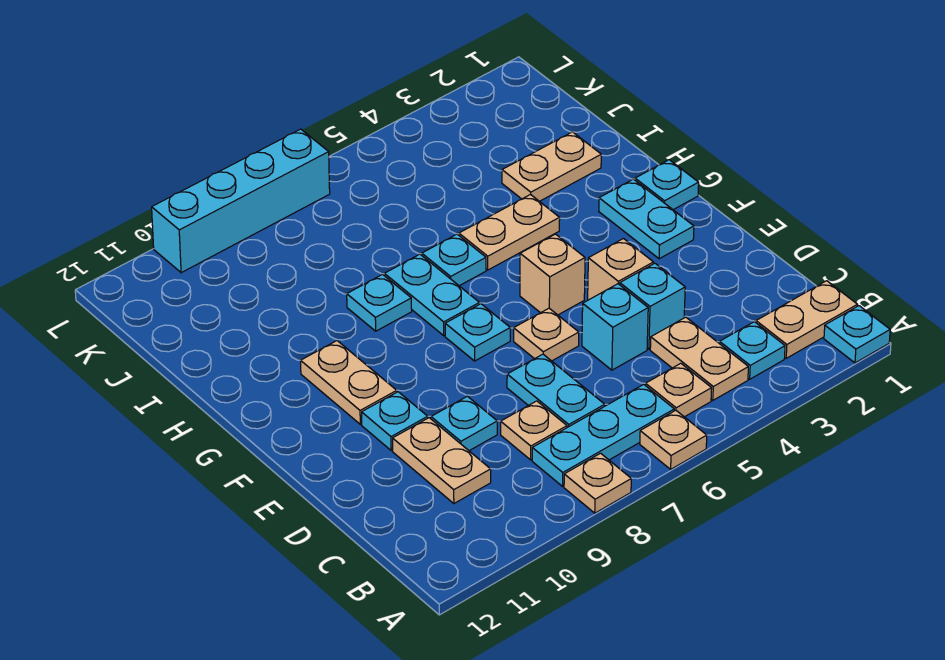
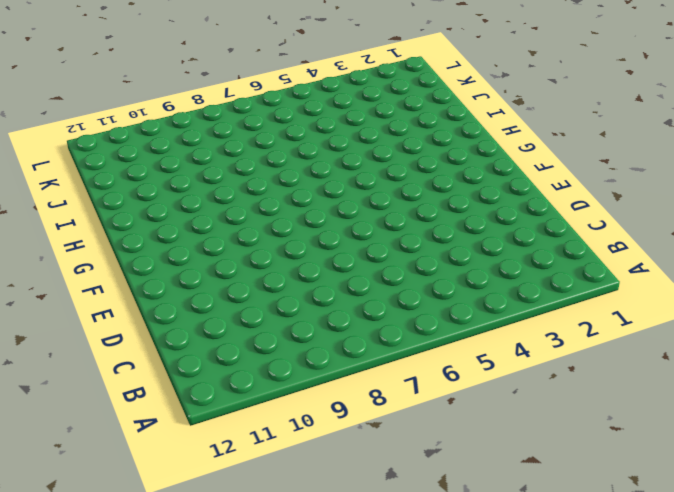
none -> cyan 1x1 plate [824,306,890,363]
none -> tan 1x1 plate [640,410,707,469]
none -> tan 1x1 plate [564,453,631,513]

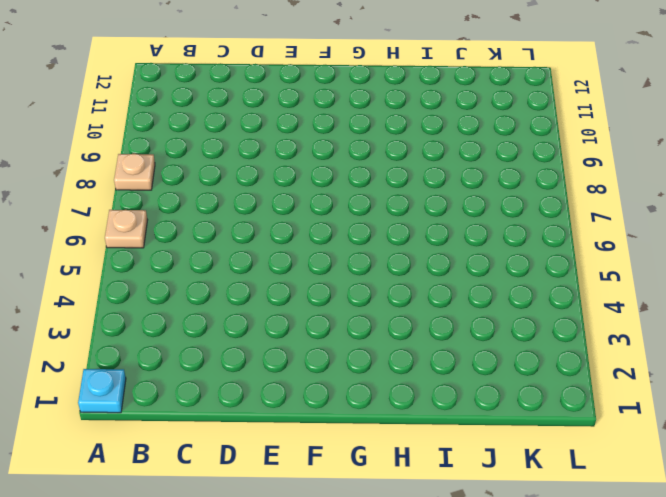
none -> tan 1x2 plate [756,281,857,358]
none -> cyan 1x1 plate [719,322,785,379]
none -> tan 1x2 plate [650,317,748,400]

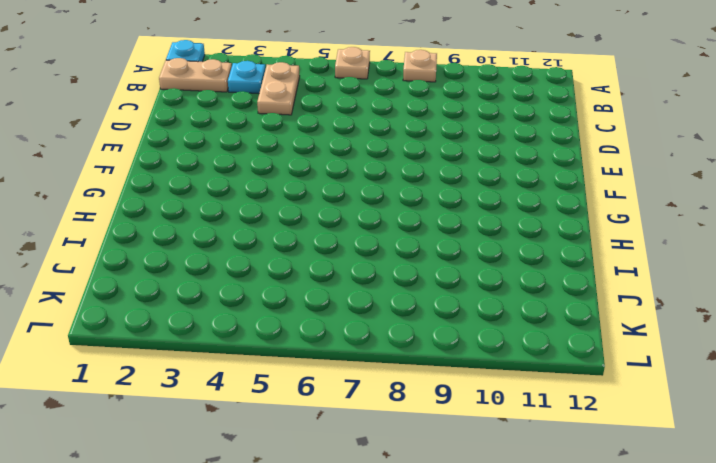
none -> tan 1x1 plate [645,363,712,417]
none -> cyan 1x3 plate [532,384,674,486]
none -> cyan 1x2 plate [507,354,605,427]

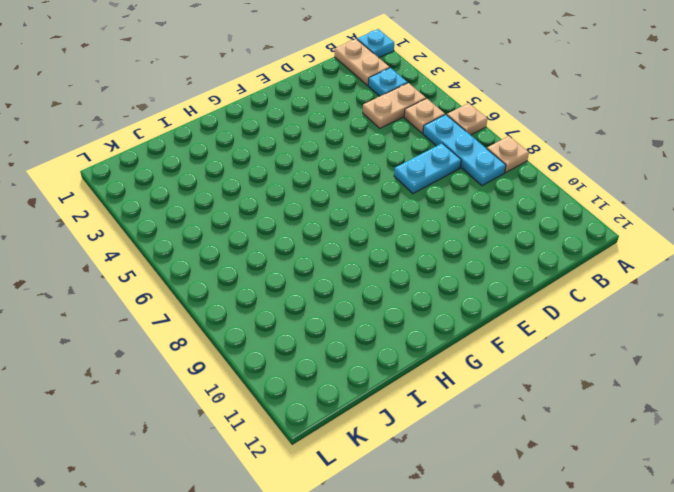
none -> tan 1x1 plate [501,401,567,460]
none -> tan 1x2 plate [393,418,491,504]
none -> cyan 1x1 brick [620,263,685,349]

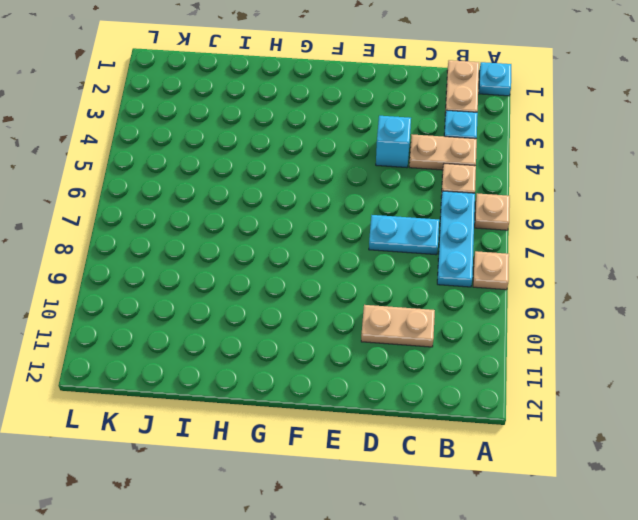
none -> tan 1x1 plate [501,401,567,460]
none -> cyan 1x1 brick [582,284,648,370]
none -> cyan 1x1 plate [431,396,497,451]

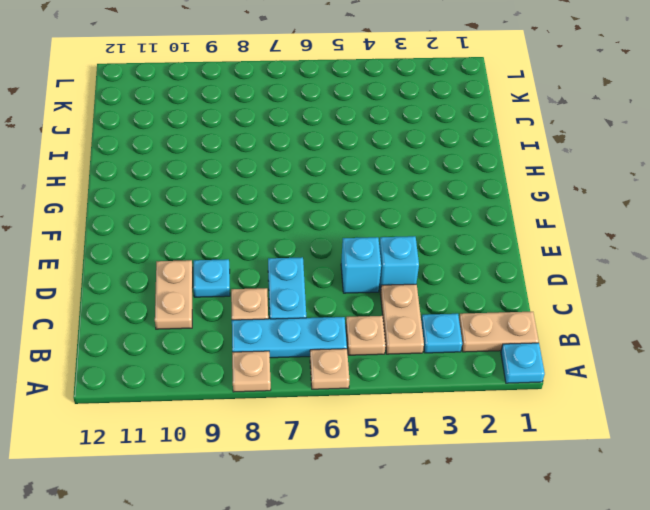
none -> tan 1x1 brick [588,239,653,300]
none -> tan 1x1 plate [514,308,579,361]
none -> cyan 1x1 plate [362,392,428,450]

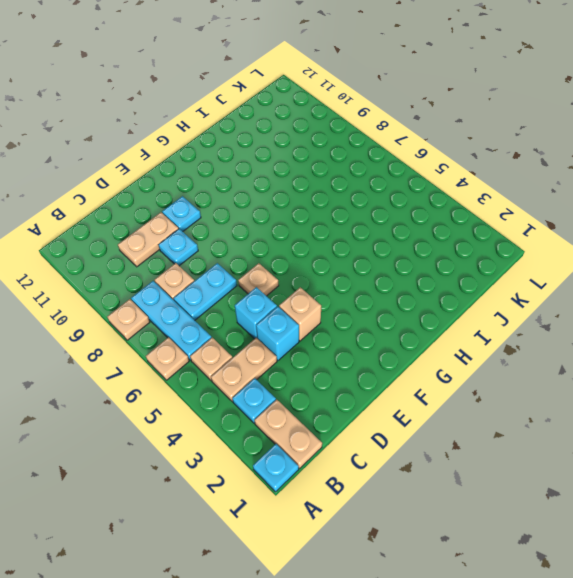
none -> cyan 1x2 plate [599,179,694,259]
none -> tan 1x1 brick [520,234,585,315]
none -> cyan 1x1 plate [445,304,510,361]

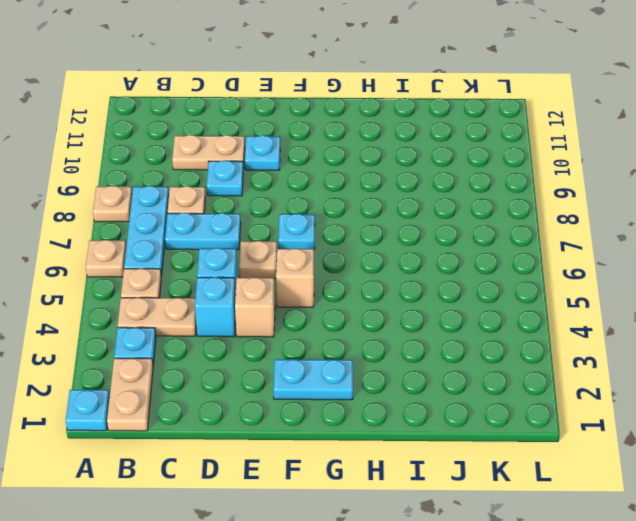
none -> tan 1x2 plate [301,341,397,424]
none -> cyan 1x1 plate [635,160,699,210]
none -> cyan 1x2 plate [384,254,479,336]

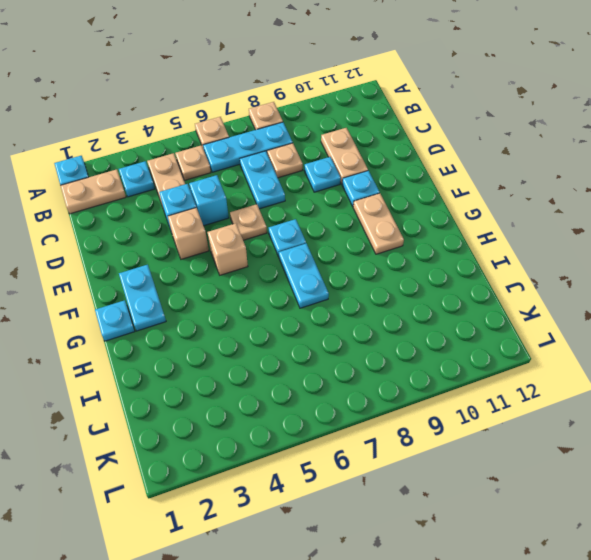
none -> tan 1x2 plate [459,194,560,270]
none -> cyan 1x1 plate [422,234,486,286]
none -> cyan 1x1 plate [347,275,412,331]

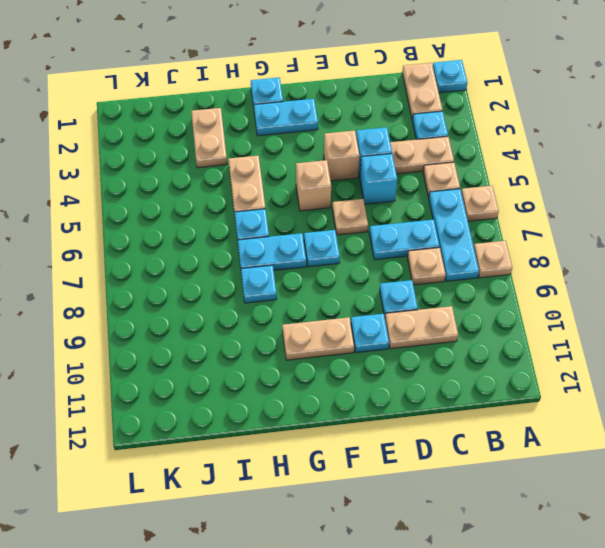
none -> cyan 1x4 brick [152,129,330,273]

